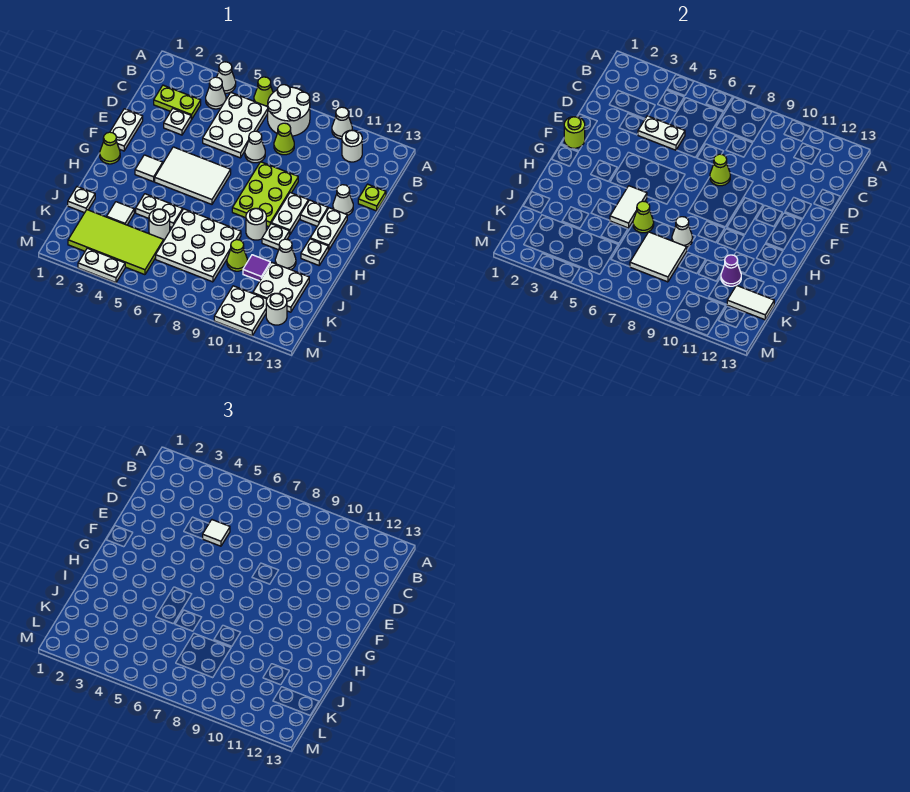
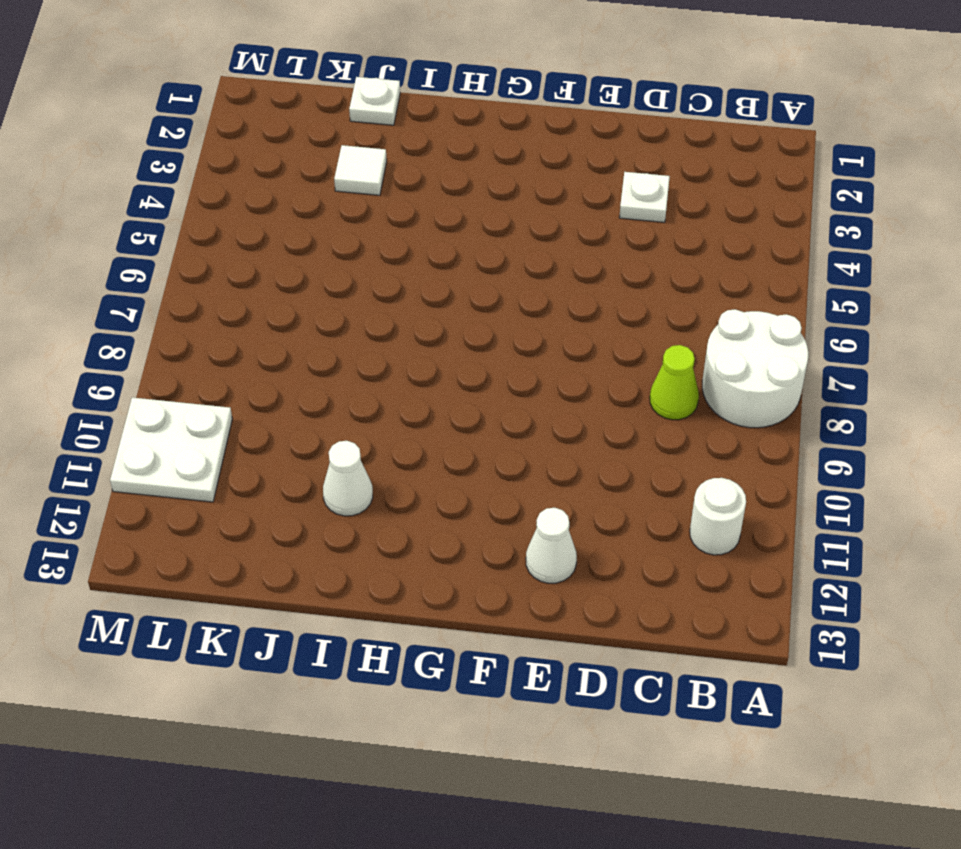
none -> white 1x1 cone [217,62,236,93]
none -> lime 1x1 cone [254,77,273,107]
none -> white 1x1 cone [332,107,352,139]
none -> white 1x1 cone [206,77,226,109]

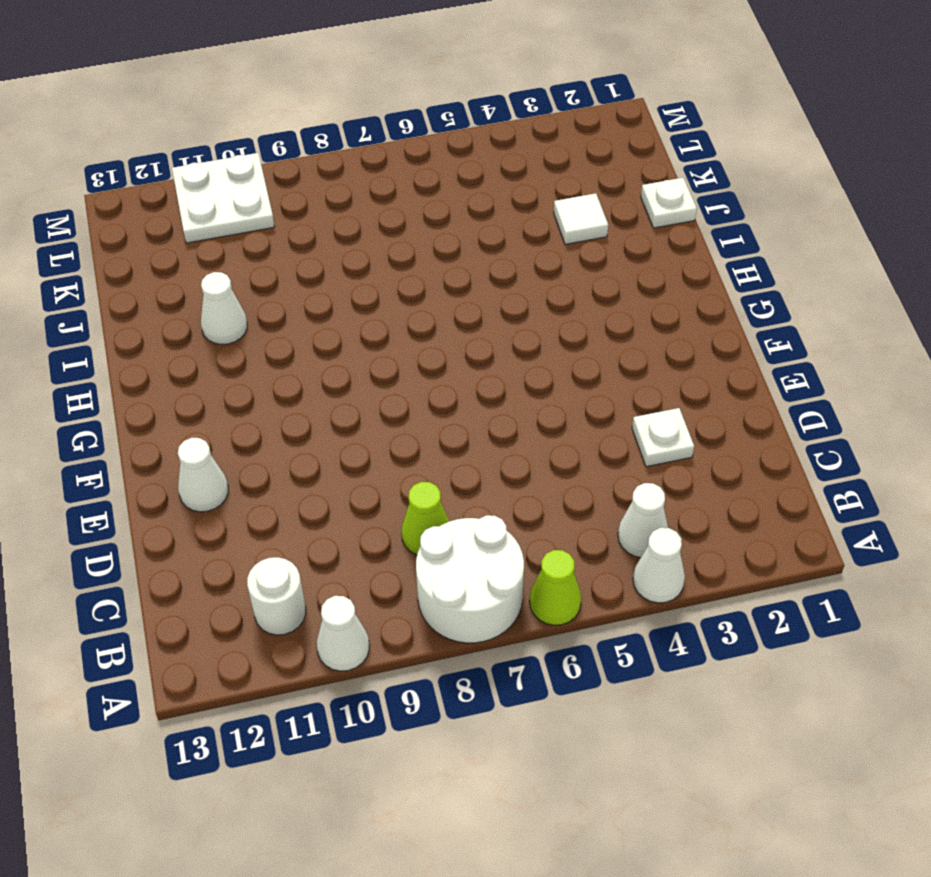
none -> white 2x3 plate [203,92,268,158]
none -> lime 1x2 plate [154,85,201,119]
none -> white 1x1 cone [245,131,265,163]
none -> lime 1x1 plate [358,184,386,211]

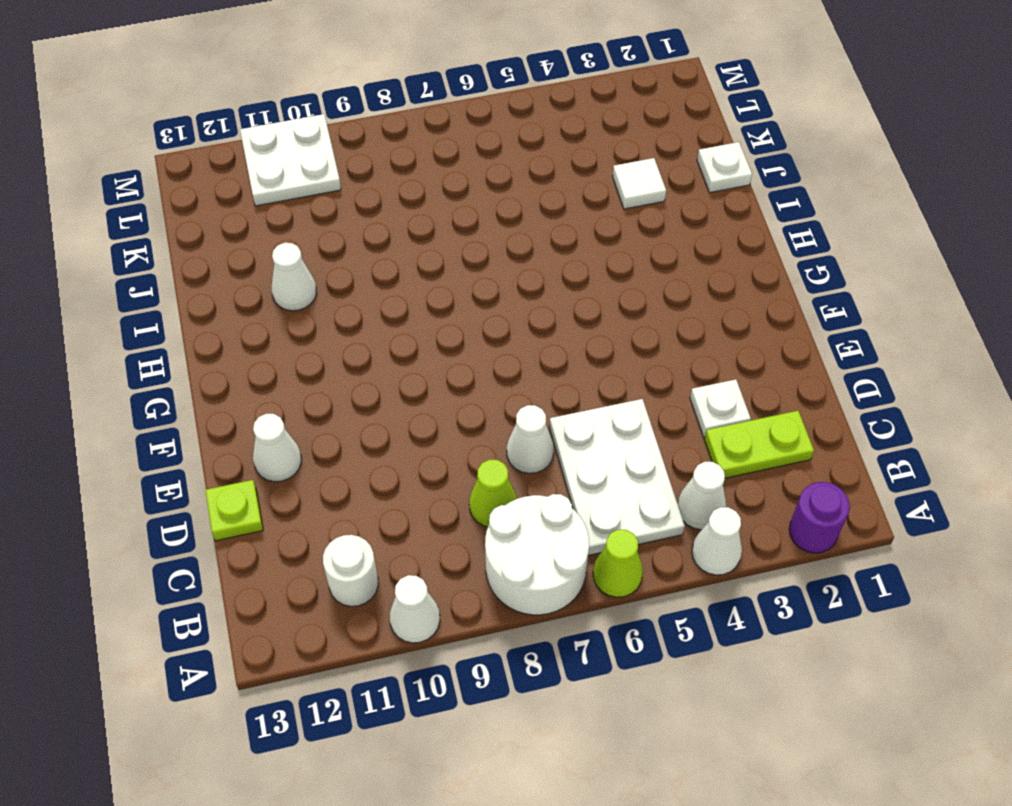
purple 1x1 round brick [789,482,850,553] -> none
none -> white 1x2 plate [110,109,143,151]
none -> lime 2x3 plate [232,162,298,227]
none -> white 2x3 tile [155,147,231,204]
none -> white 1x2 plate [271,193,308,235]

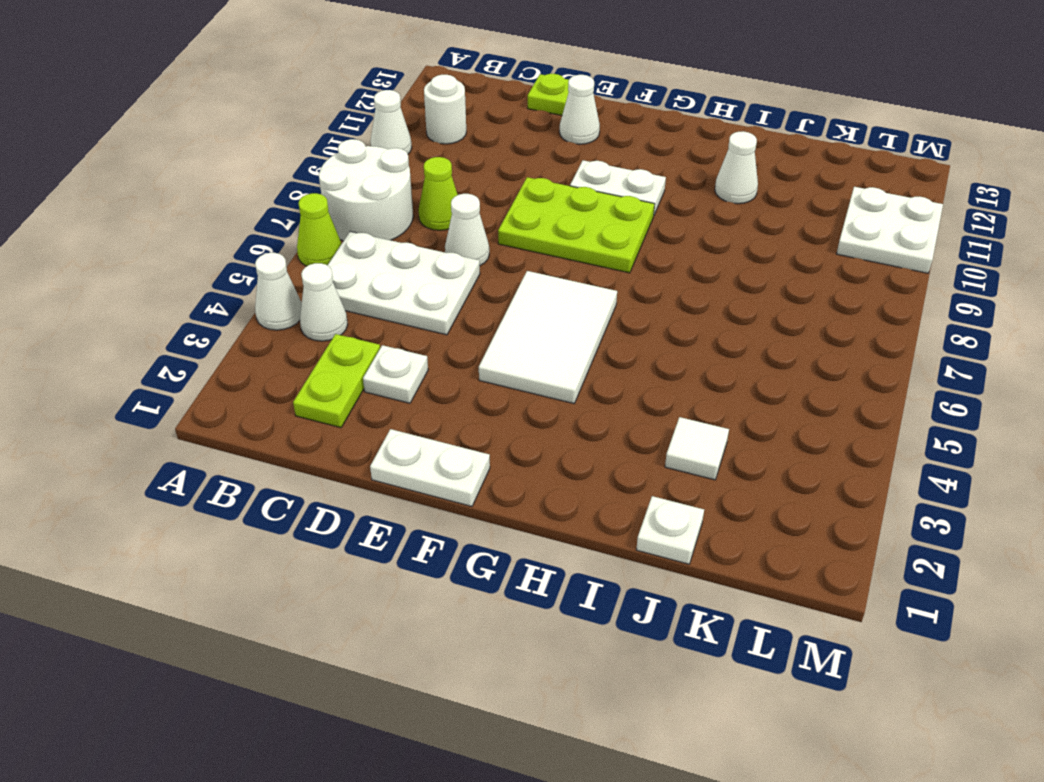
none -> white 1x1 plate [300,200,328,226]
none -> white 1x2 plate [310,208,347,250]
none -> lime 1x1 cone [100,132,120,164]
none -> white 1x1 tile [135,155,163,182]

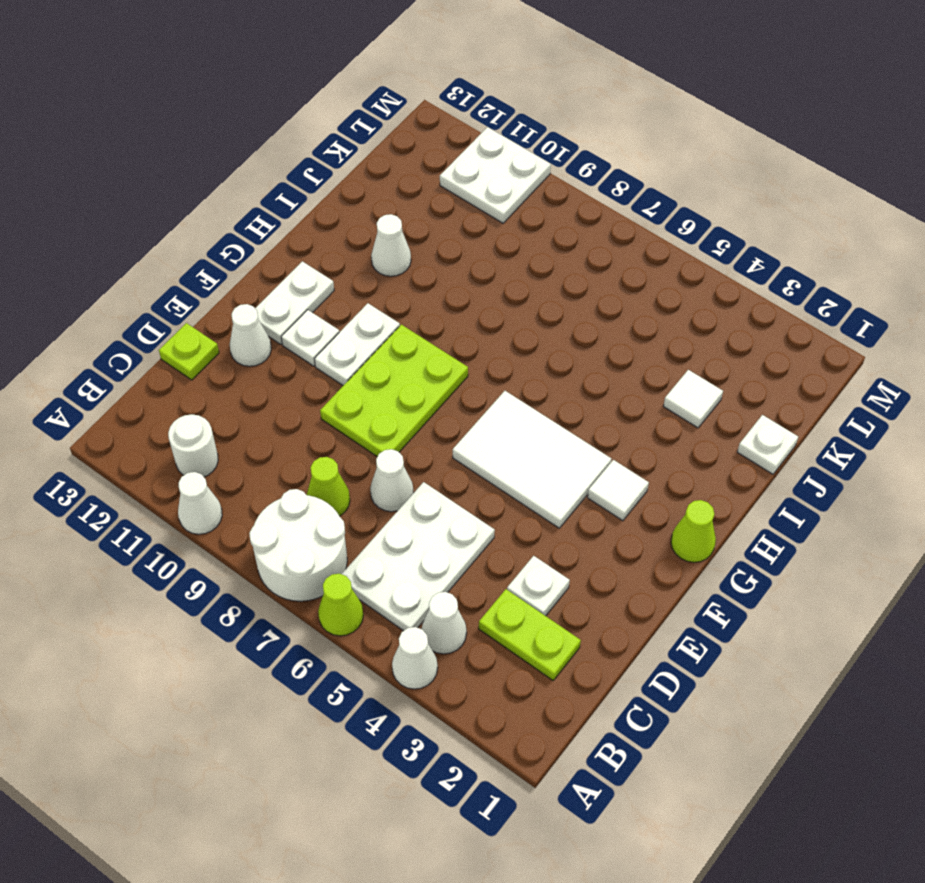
none -> white 1x2 plate [110,109,143,151]
none -> white 1x1 round brick [246,208,266,240]
none -> white 1x1 plate [262,224,289,250]
none -> white 1x1 plate [301,239,328,265]

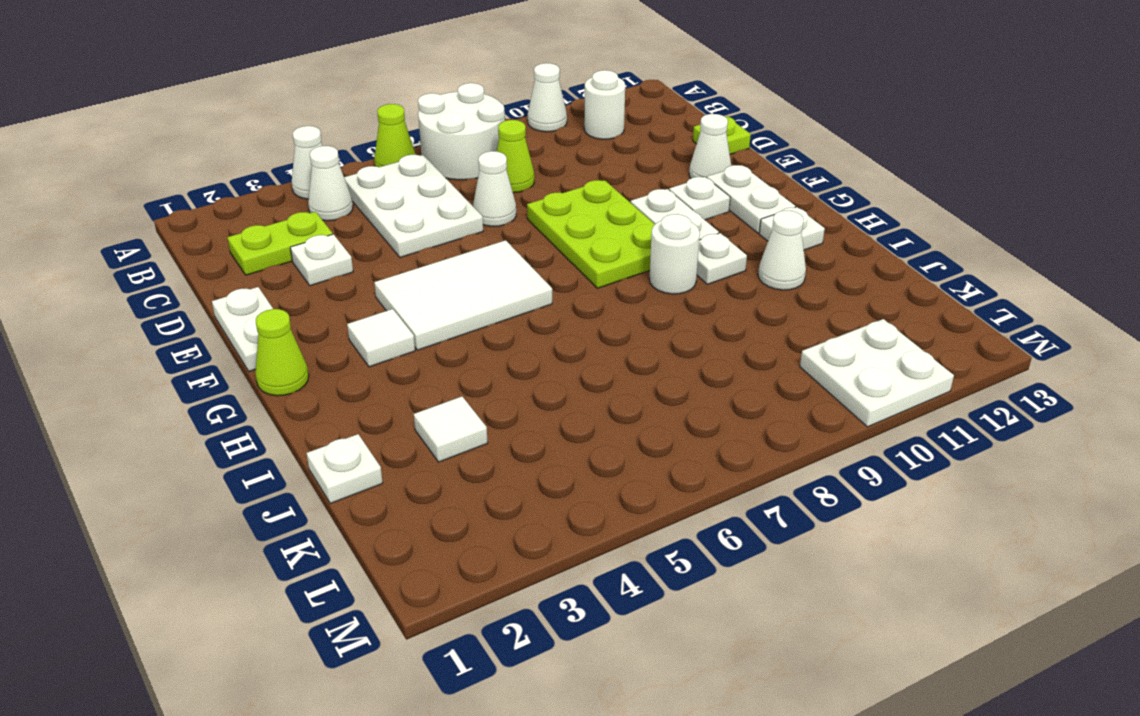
none -> white 1x2 plate [136,194,183,227]
none -> white 3x3 plate [156,209,241,282]
none -> white 1x1 round brick [149,209,170,240]
none -> lime 1x1 cone [227,240,247,271]

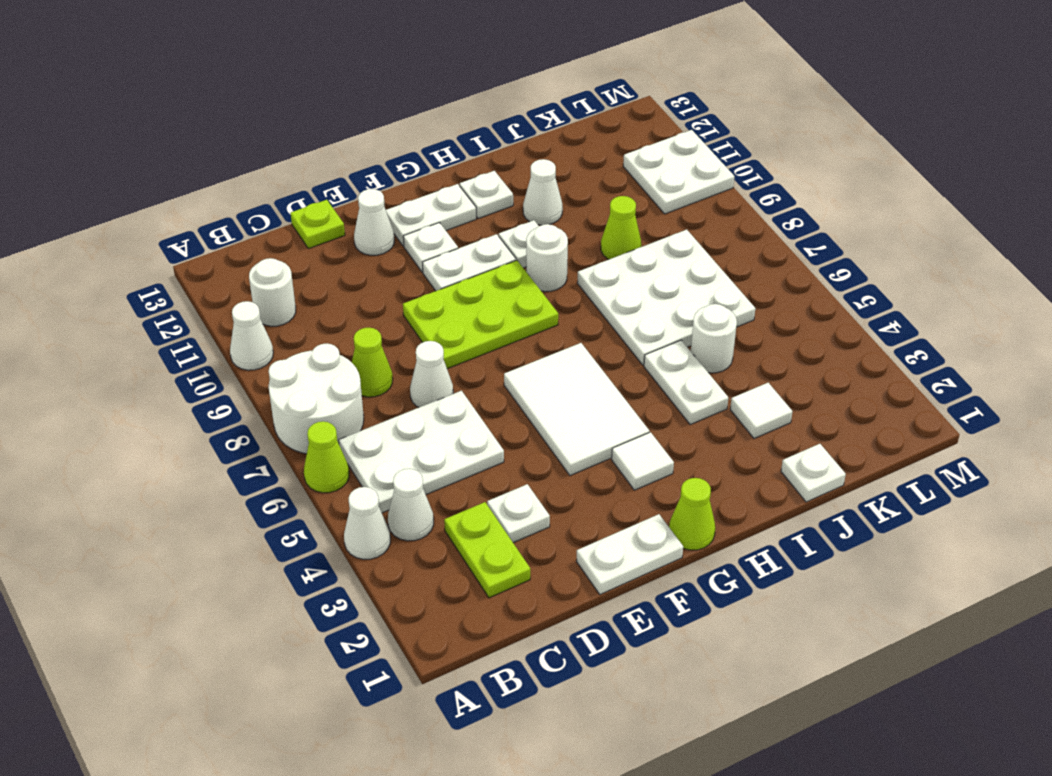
none -> purple 1x1 tile [243,255,270,281]
none -> white 2x2 plate [253,262,309,312]
none -> lime 2x4 tile [68,210,164,275]
none -> white 1x1 round brick [266,293,287,325]

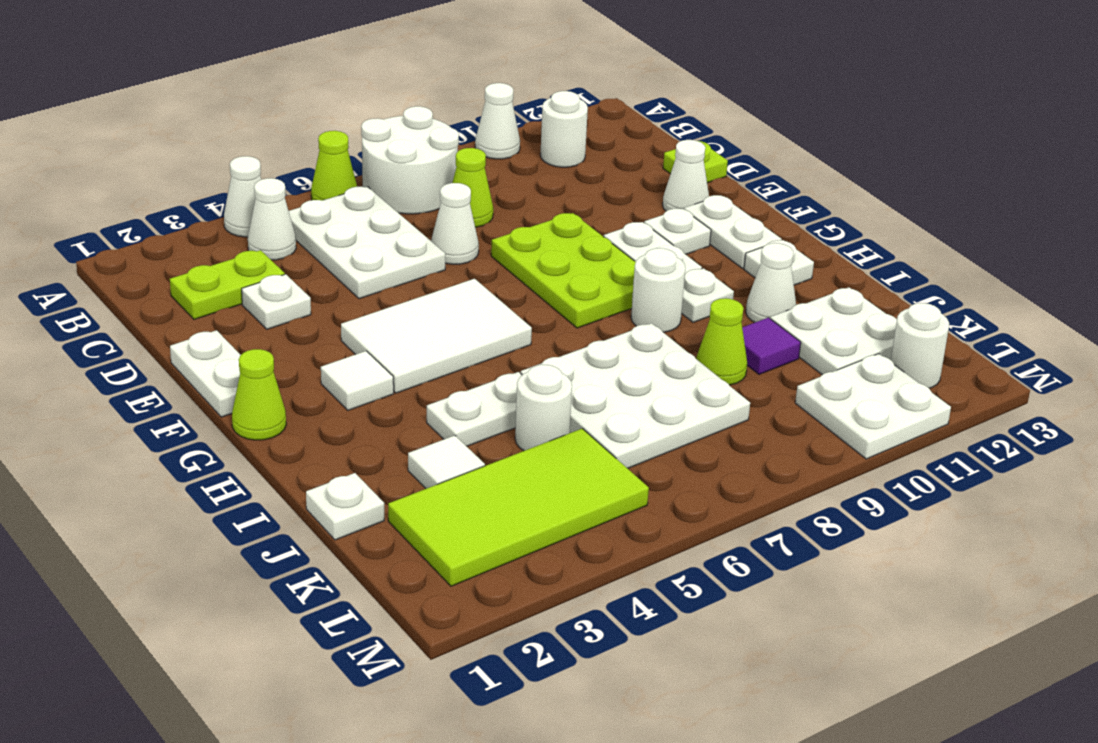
none -> white 1x2 plate [78,248,125,283]
none -> white 1x2 plate [638,116,685,150]
none -> lime 1x1 cone [710,154,730,186]
none -> lime 1x1 round brick [564,117,585,148]

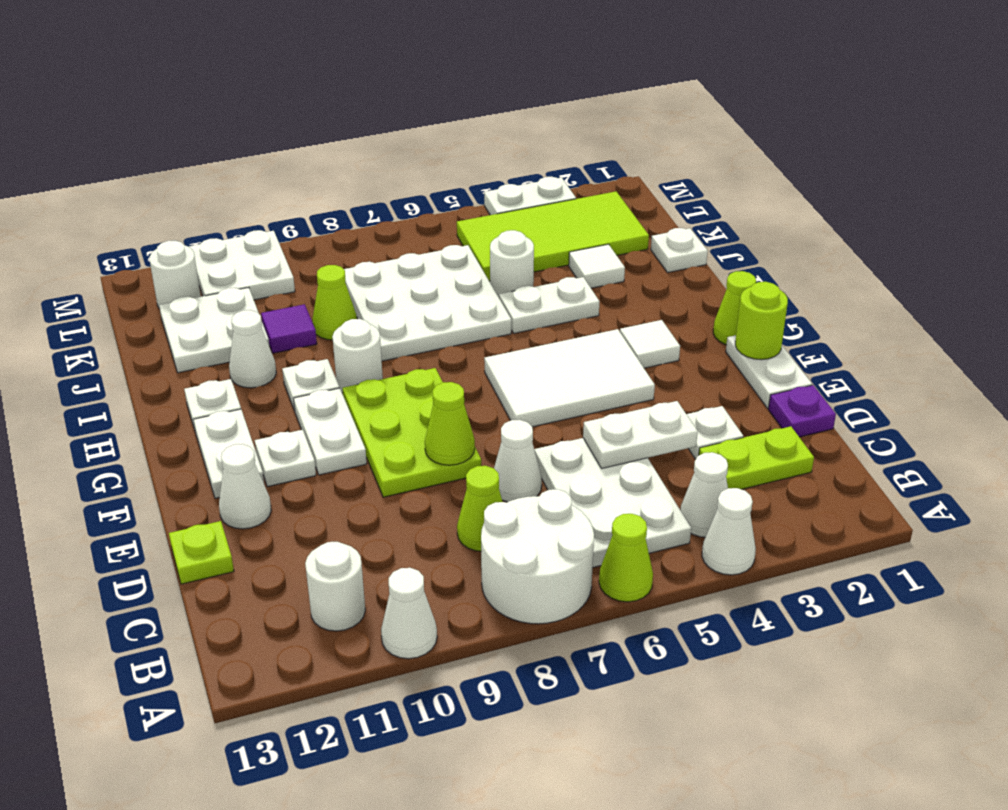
purple 1x1 plate [768,385,836,437] -> none
none -> white 1x2 tile [610,186,647,228]
none -> lime 1x1 cone [633,201,654,233]
none -> white 1x1 cone [672,217,692,247]
none -> white 2x2 tile [630,232,687,282]

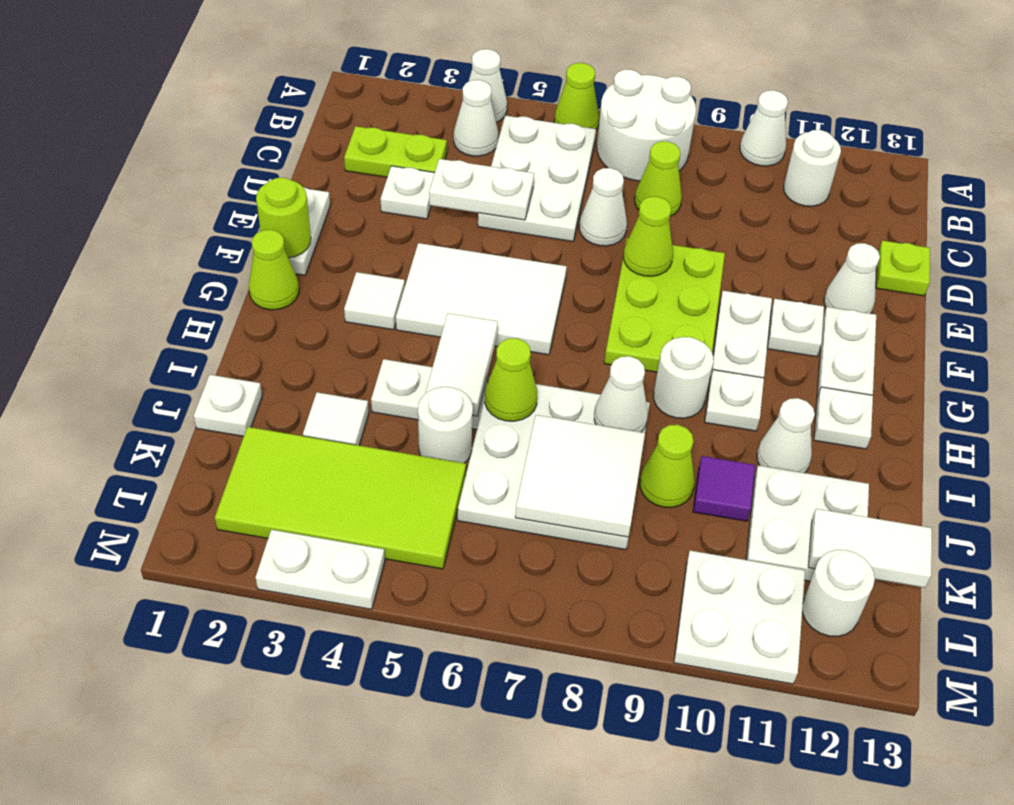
none -> purple 1x1 cone [721,255,741,286]
none -> white 1x1 tile [203,520,230,546]

